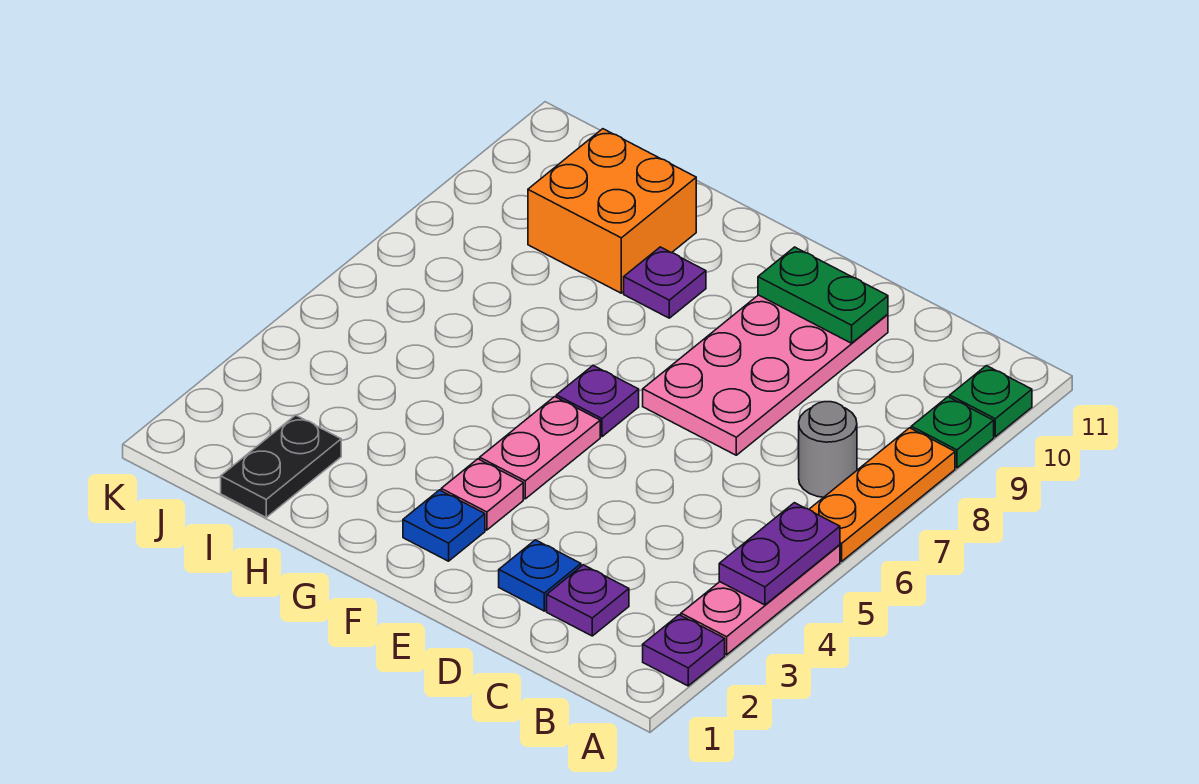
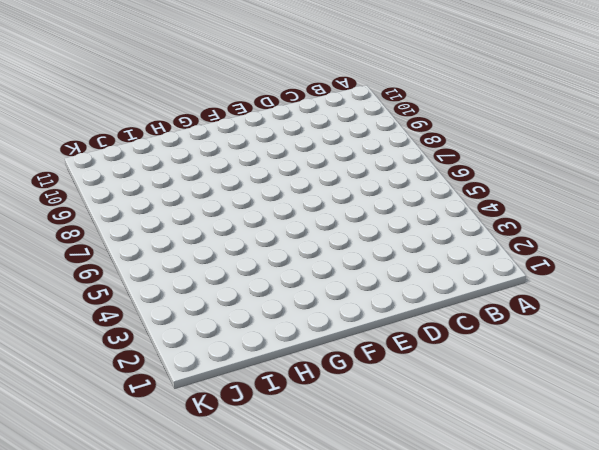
none -> purple 1x1 plate [643,615,725,686]
none -> pink 1x3 plate [681,545,840,655]
none -> orange 1x3 plate [809,428,955,561]

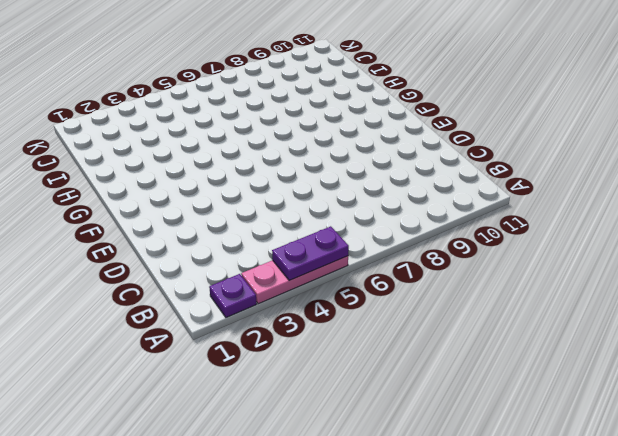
none -> orange 1x3 plate [809,428,955,561]
none -> green 1x1 plate [911,397,994,468]
none -> green 1x1 plate [950,366,1032,437]

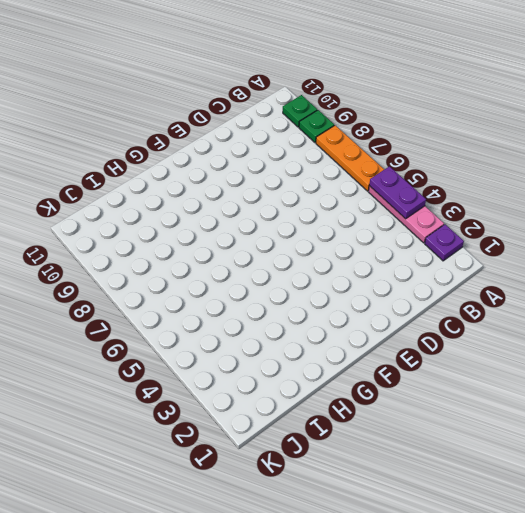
none -> grey 1x1 round brick [799,402,857,497]
none -> purple 1x1 plate [547,565,629,636]
none -> blue 1x1 plate [499,540,581,611]

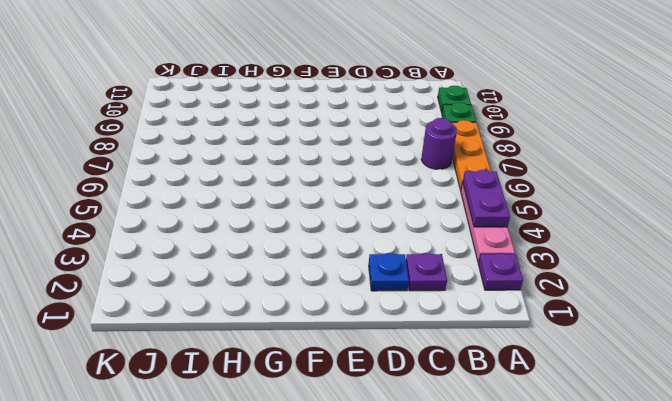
purple 1x1 round brick [421,118,457,169] -> grey 1x1 round brick [799,402,857,497]
none -> pink 2x4 plate [643,295,888,455]
none -> blue 1x1 plate [403,490,485,561]
none -> pink 1x1 plate [441,459,523,530]

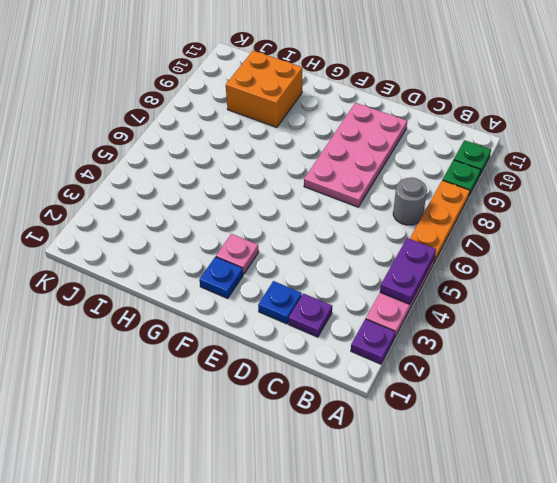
none -> pink 1x2 plate [480,397,600,499]
none -> purple 1x1 plate [556,365,639,437]
none -> purple 1x1 plate [624,247,706,318]

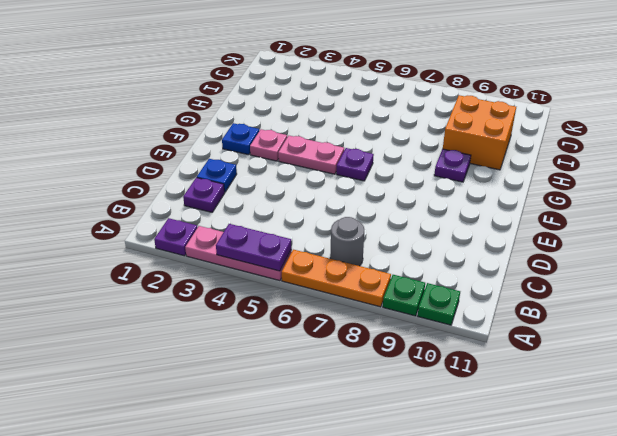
none -> pink 2x4 plate [643,295,888,455]
none -> black 1x2 plate [221,415,341,517]
none -> green 1x2 plate [758,247,888,343]

